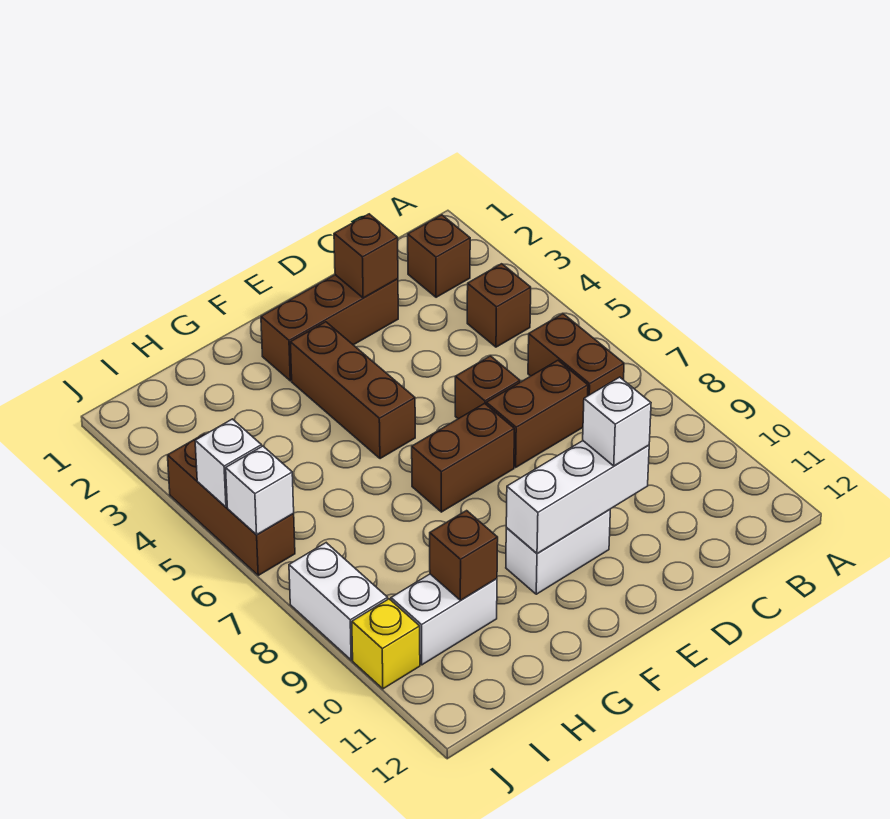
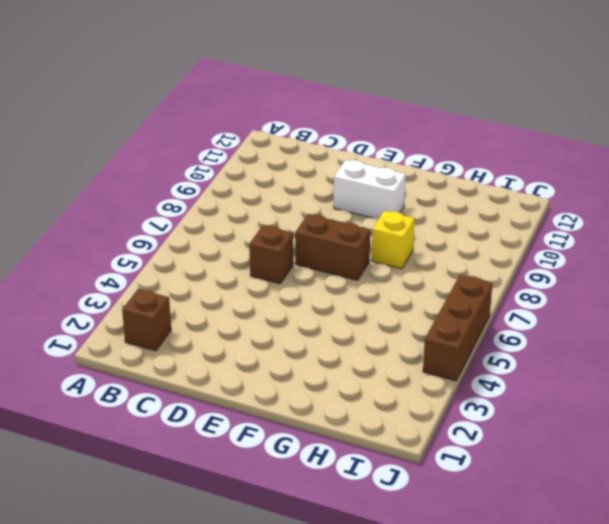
yellow 1x1 brick [372,211,415,269] -> yellow 1x1 brick moved to [352,599,420,689]
none -> brown 1x1 brick [467,264,531,347]
none -> brown 1x2 brick [528,314,624,396]
none -> brown 1x2 brick [486,360,588,467]

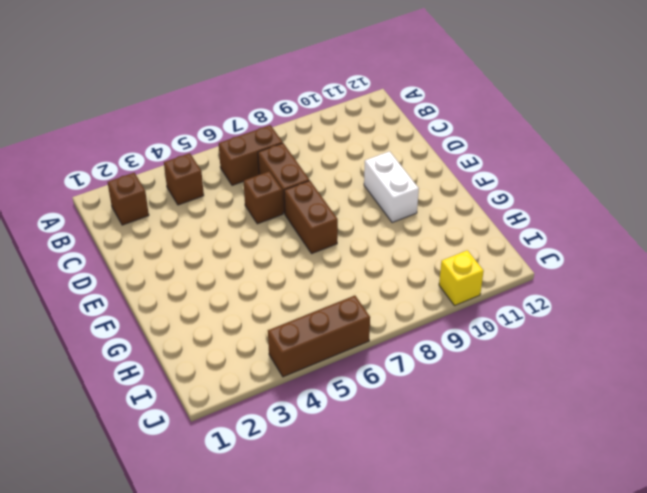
none -> brown 1x3 brick [261,275,398,381]
none -> brown 1x3 brick [290,322,415,459]
none -> white 1x2 brick [391,574,497,665]

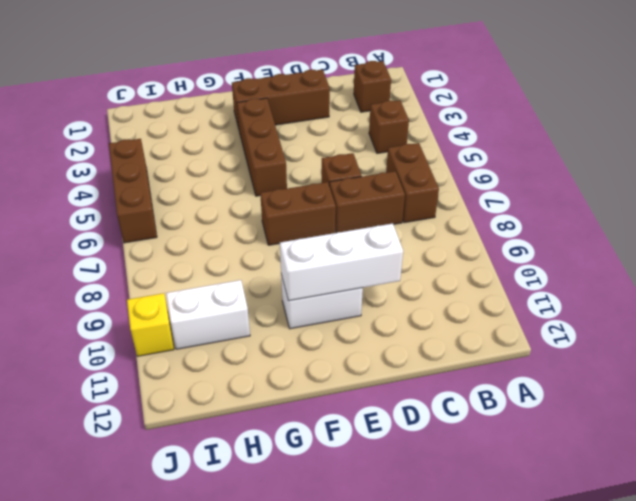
none -> white 1x2 brick [289,543,388,660]
none -> brown 1x1 brick [334,214,398,298]
none -> brown 1x1 brick [430,511,498,600]

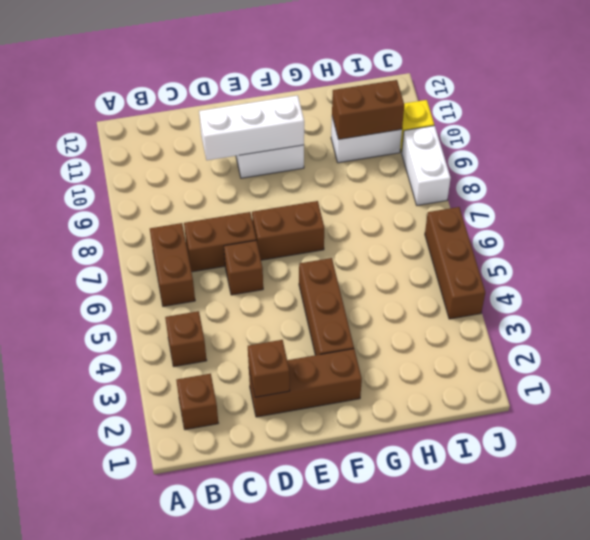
brown 1x2 brick [332,80,404,139] -> brown 1x1 brick [430,511,498,600]
none -> white 1x1 brick [195,419,262,507]
none -> white 1x1 brick [226,446,294,535]
none -> white 1x1 brick [583,377,651,466]

